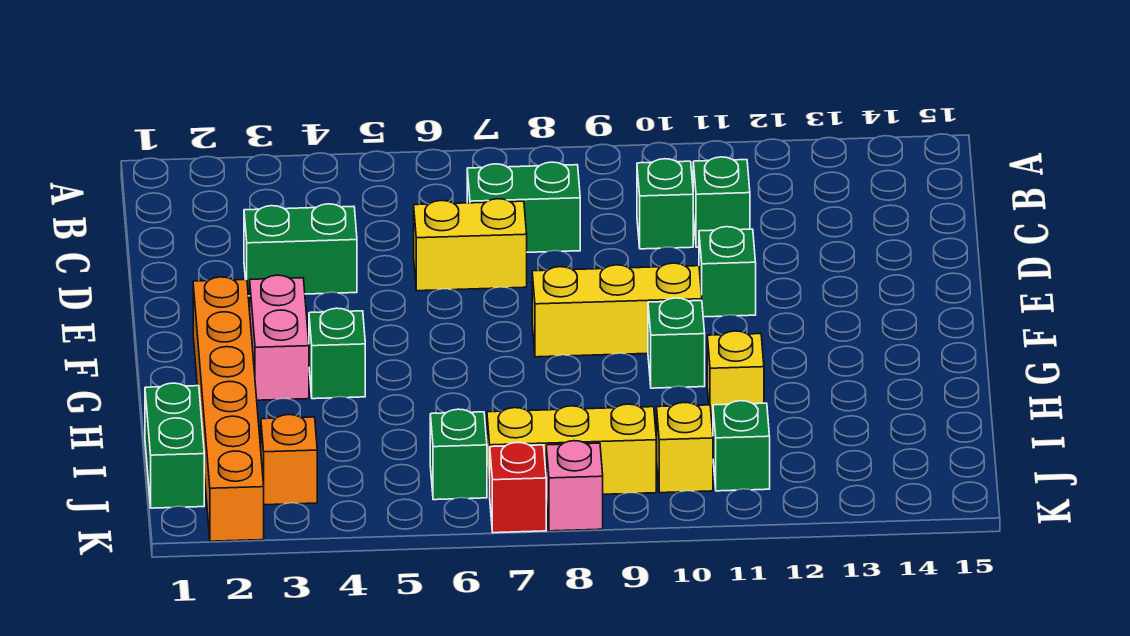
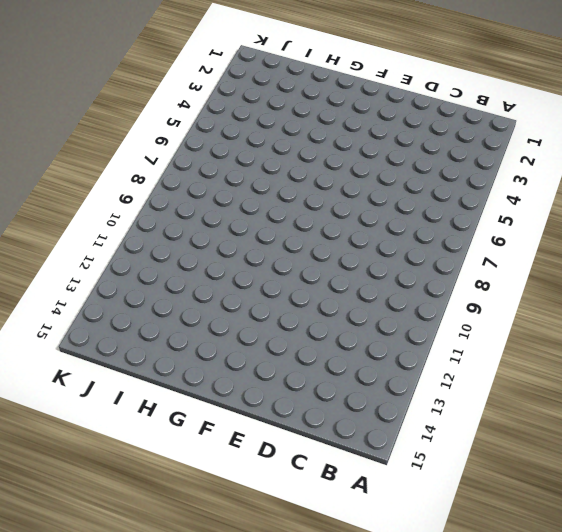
none -> green 1x2 brick [467,162,580,252]
none -> green 1x1 brick [637,159,693,249]
none -> green 1x1 brick [693,157,750,247]

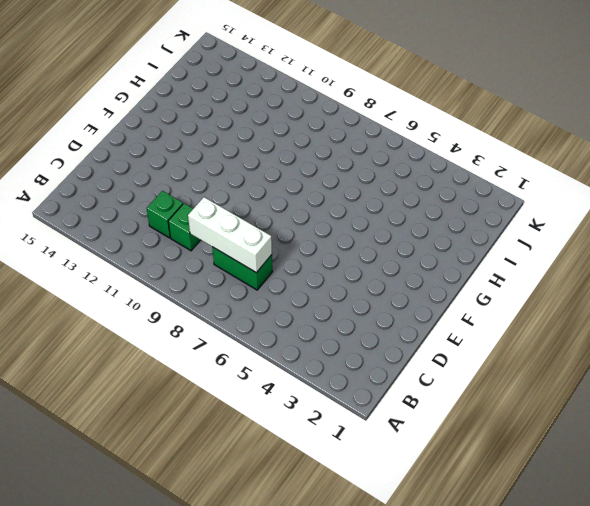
white 1x3 brick [188,197,272,273] -> none
none -> green 1x2 brick [244,204,357,296]
none -> yellow 1x2 brick [414,199,527,291]
none -> green 1x1 brick [699,227,756,317]

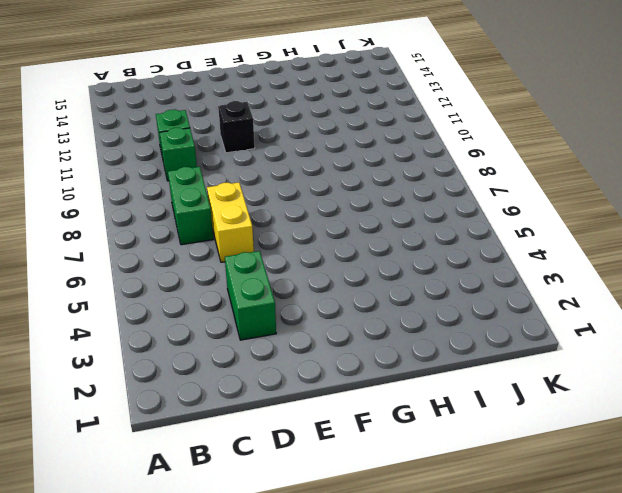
black 1x1 brick [218,101,255,153] -> green 1x1 brick [699,227,756,317]
none -> orange 1x6 brick [193,277,264,541]
none -> pink 1x2 brick [250,275,309,400]
none -> yellow 1x3 brick [532,263,702,357]

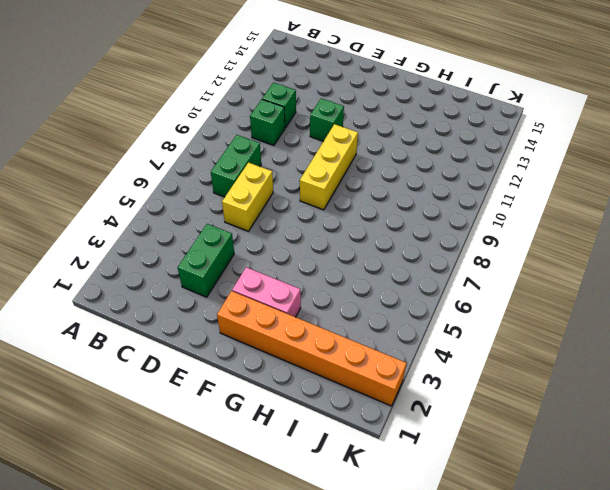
none -> green 1x1 brick [309,308,365,399]
none -> green 1x1 brick [648,298,705,388]
none -> yellow 1x1 brick [707,331,764,421]

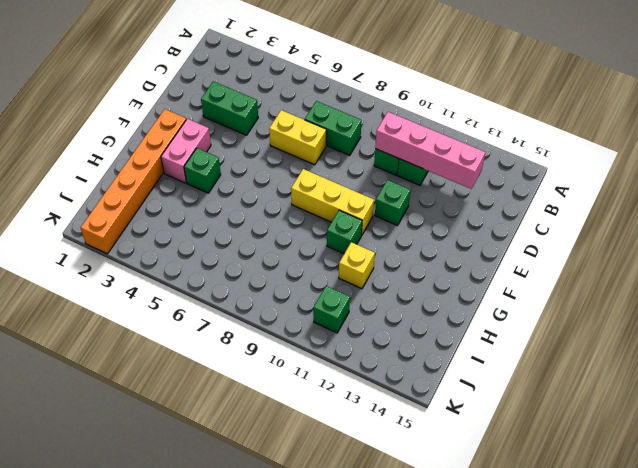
pink 1x4 brick [375,112,485,189] -> none
none -> green 1x2 brick [145,383,204,508]
none -> orange 1x1 brick [261,415,317,505]
none -> green 1x1 brick [430,409,487,500]

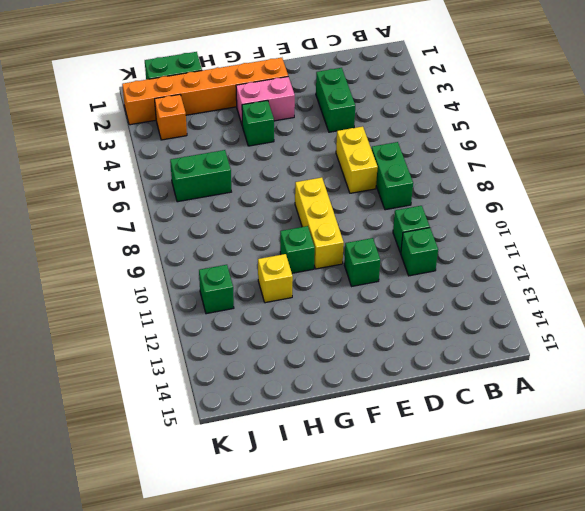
green 1x2 brick [170,150,231,202] -> green 1x1 brick [430,409,487,500]
none -> yellow 1x3 brick [487,404,656,496]
none -> yellow 1x1 brick [657,403,713,493]
none -> red 1x1 brick [490,442,546,533]

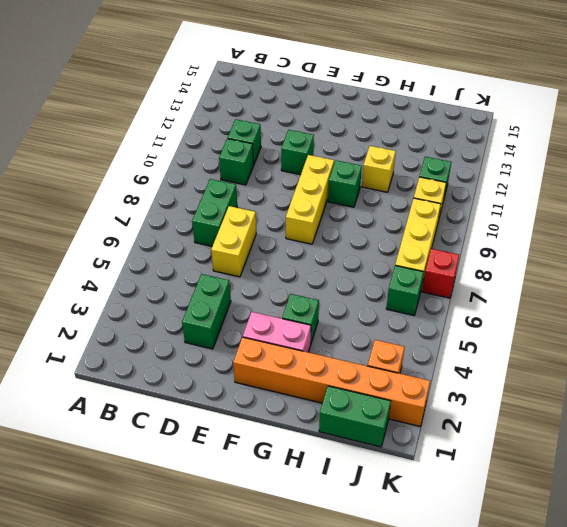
none -> pink 1x1 brick [546,441,603,531]

